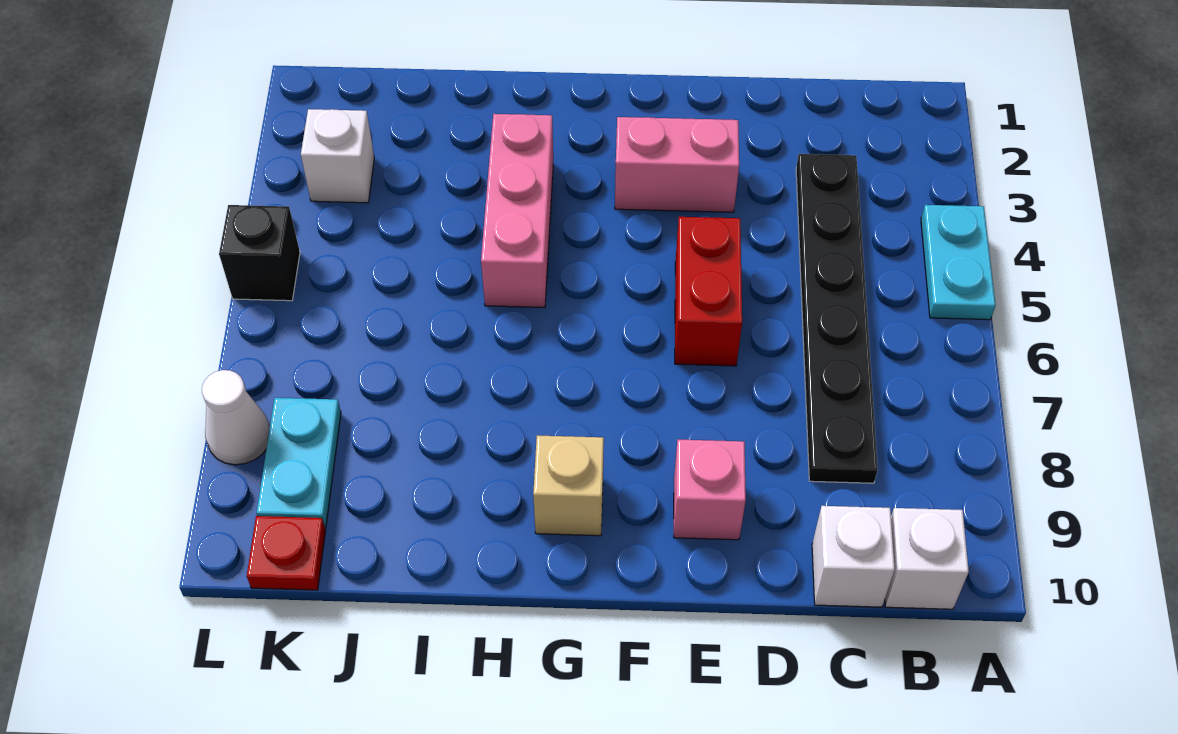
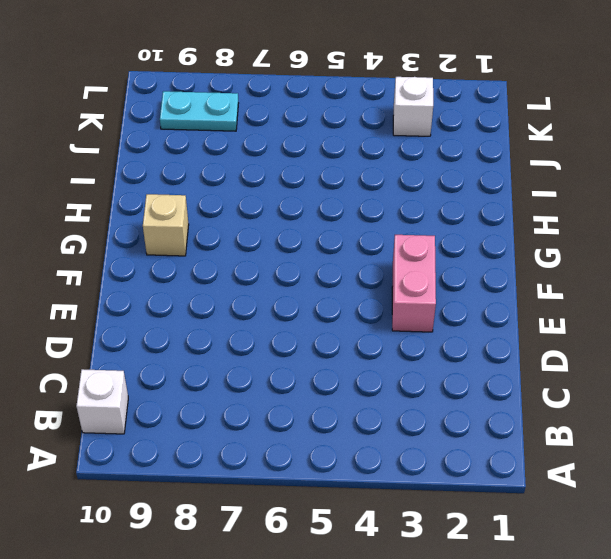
none -> cyan 1x2 plate [921,205,995,320]
none -> black 1x6 plate [796,154,878,483]
none -> white 1x1 brick [812,506,895,607]

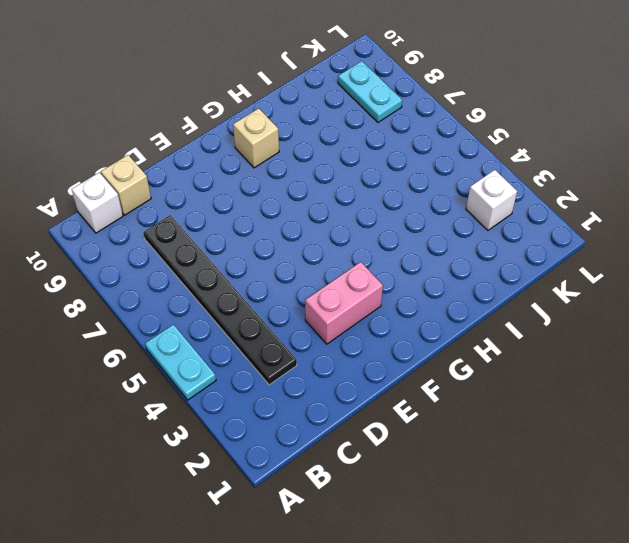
tan 1x1 brick [101,155,151,215] -> white 1x1 brick [812,506,895,607]
none -> red 1x2 brick [675,217,742,366]
none -> pink 1x1 brick [674,439,746,540]
none -> pink 1x3 brick [481,114,553,308]

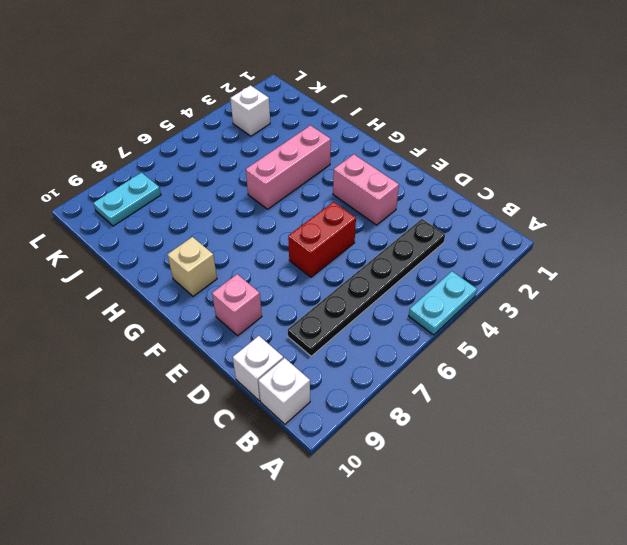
none -> red 1x1 plate [247,516,326,590]
none -> black 1x1 brick [219,205,300,301]
none -> white 1x1 cone [202,370,270,465]

